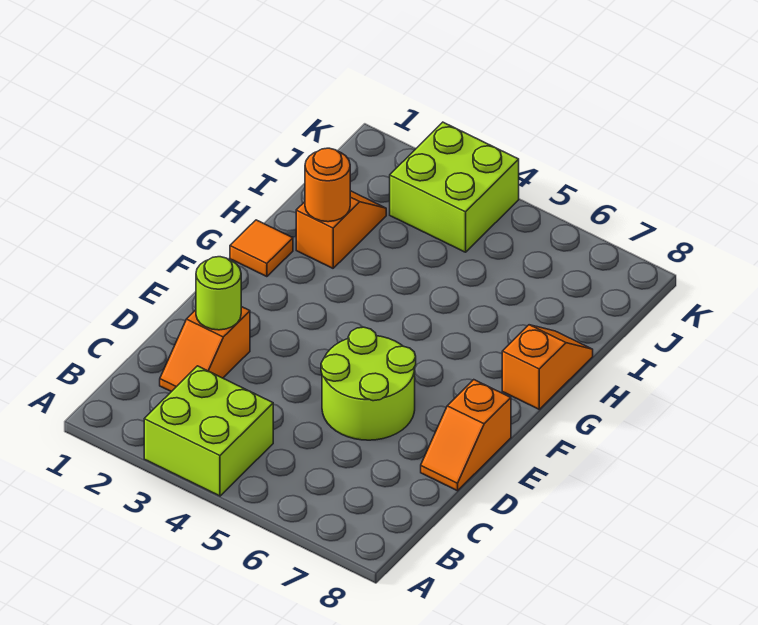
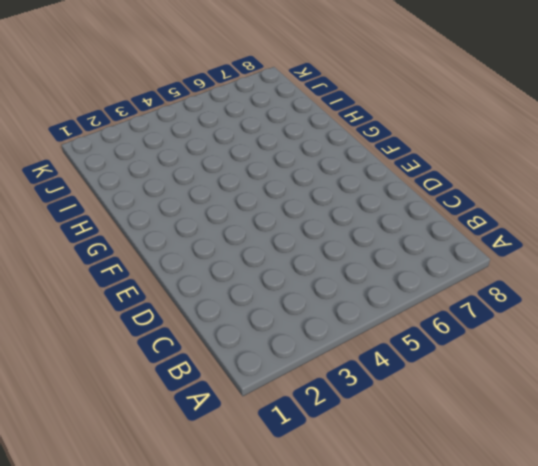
none -> lime 2x2 brick [144,366,273,496]
none -> orange 1x2 slope [160,307,250,392]

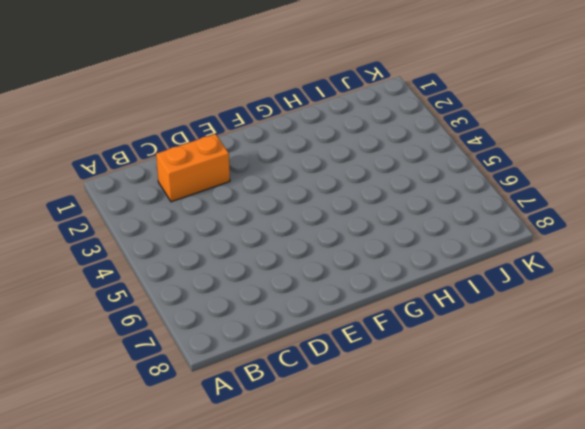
orange 1x2 brick [156,134,230,202] -> orange 1x2 slope [160,307,250,392]
none -> lime 2x2 brick [144,366,273,496]
none -> lime 2x2 round brick [321,327,416,440]

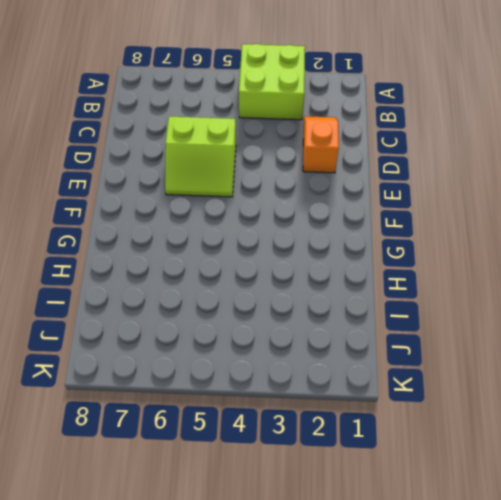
lime 2x2 slope [165,117,236,197] -> lime 2x2 round brick [321,327,416,440]
none -> orange 1x2 slope [421,380,511,491]
none -> orange 1x1 tile [230,220,293,277]

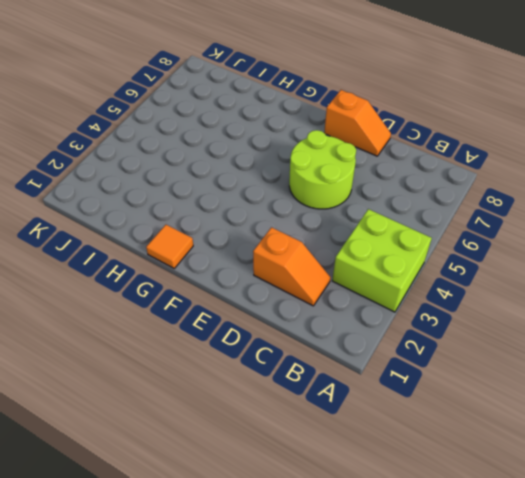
none -> orange 1x2 slope [502,325,593,409]
none -> orange 1x2 slope [296,191,386,268]

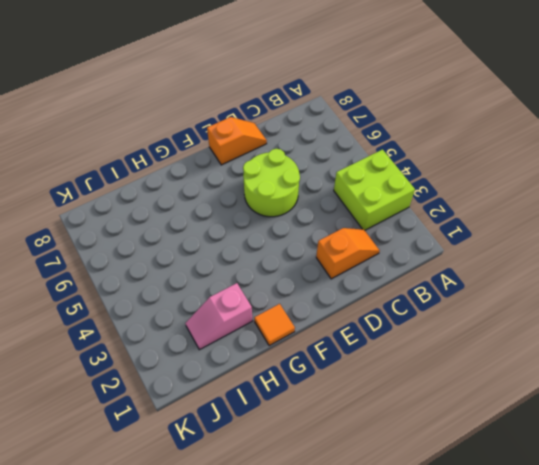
pink 1x2 slope [185,283,252,350] -> orange 1x2 slope [296,191,386,268]
none -> orange 1x2 slope [502,325,593,409]
none -> lime 2x2 brick [390,122,519,252]

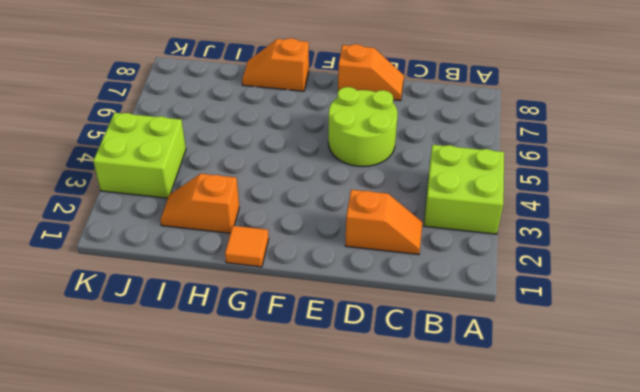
none -> lime 1x1 round brick [196,257,241,330]
none -> orange 1x1 round brick [305,148,350,222]

